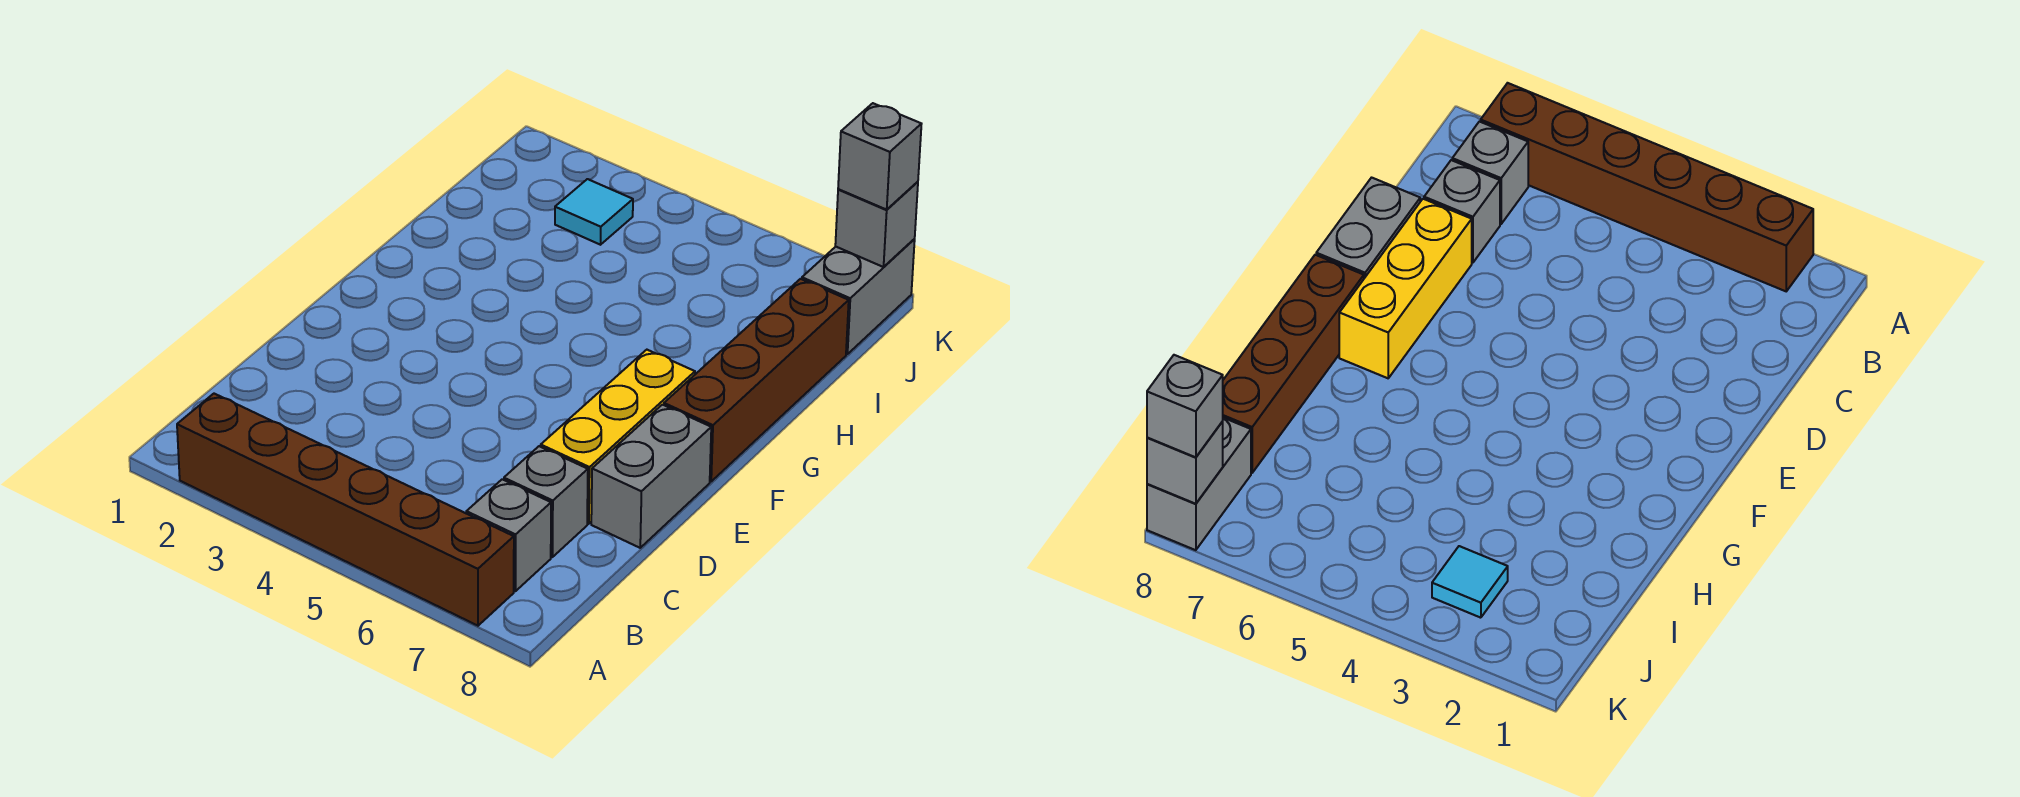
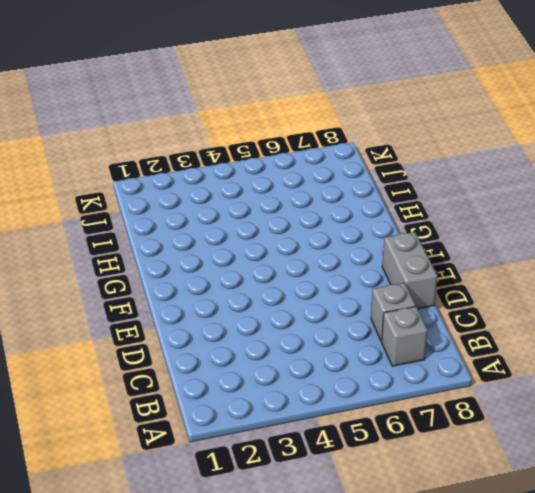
none -> brown 1x6 brick [177,394,514,626]
none -> yellow 1x3 brick [541,350,695,524]

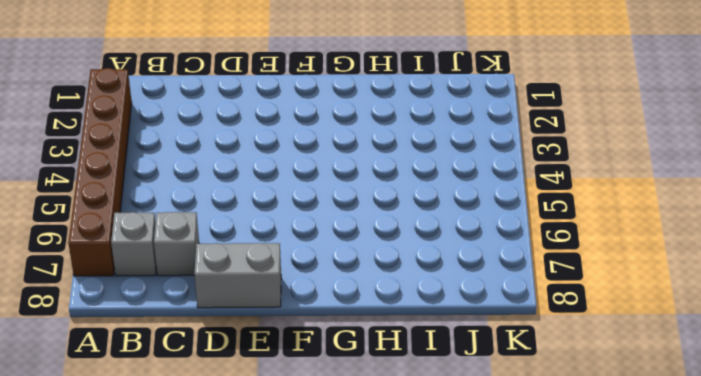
none -> yellow 1x3 brick [541,350,695,524]
none -> brown 1x4 brick [664,279,849,481]

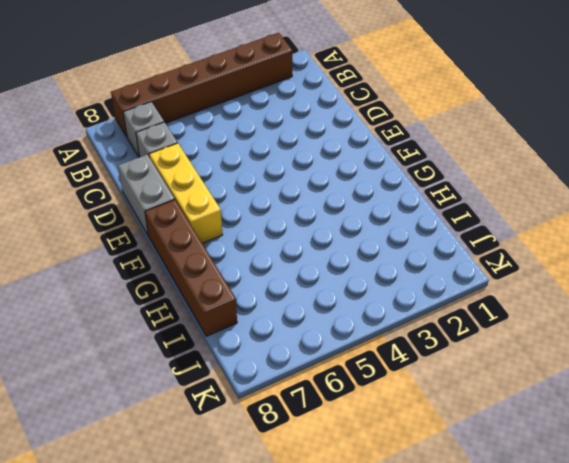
none -> cyan 1x1 tile [555,179,633,245]
none -> grey 1x2 brick [802,239,915,354]

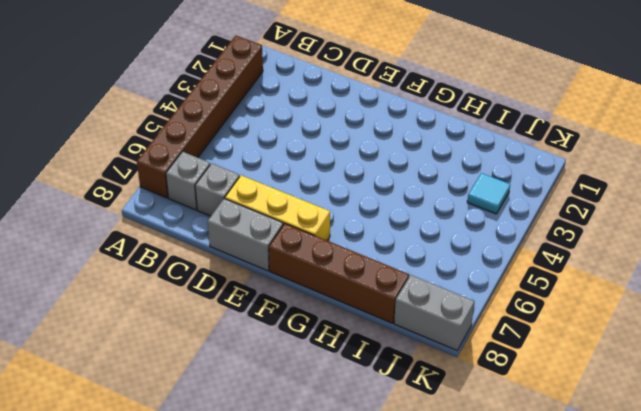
none -> grey 1x1 brick [835,182,918,267]
none -> grey 1x1 brick [838,103,921,210]

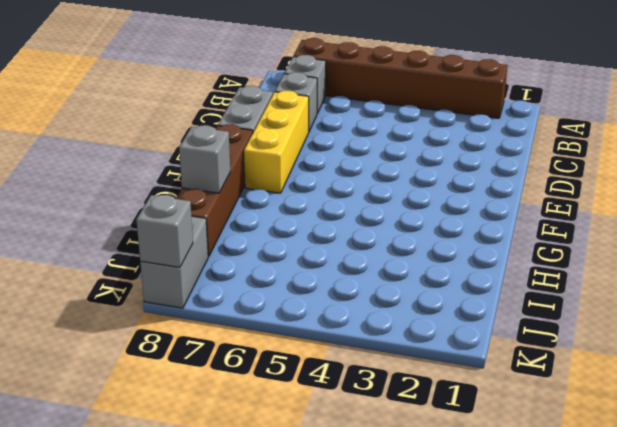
grey 1x1 brick [179,125,230,193] -> grey 1x1 brick moved to [838,103,921,210]
none -> cyan 1x1 tile [555,179,633,245]

